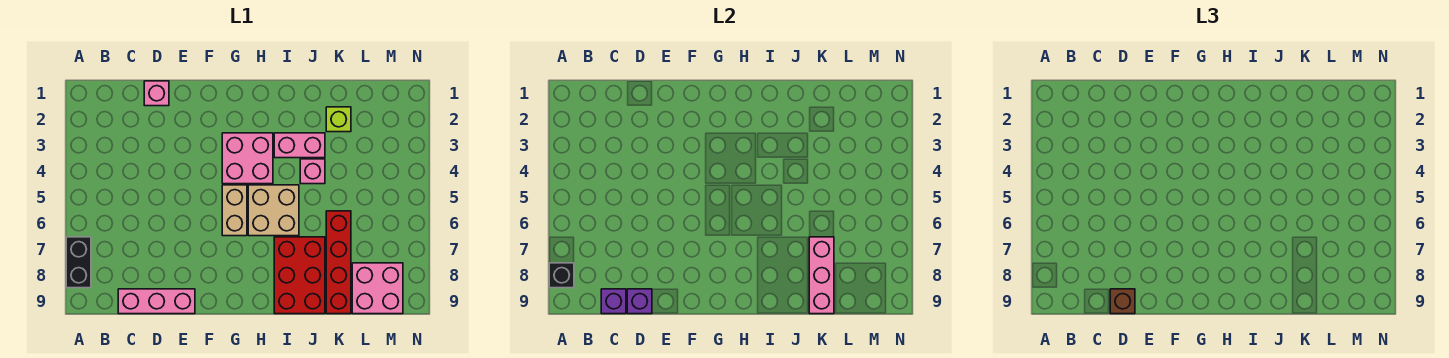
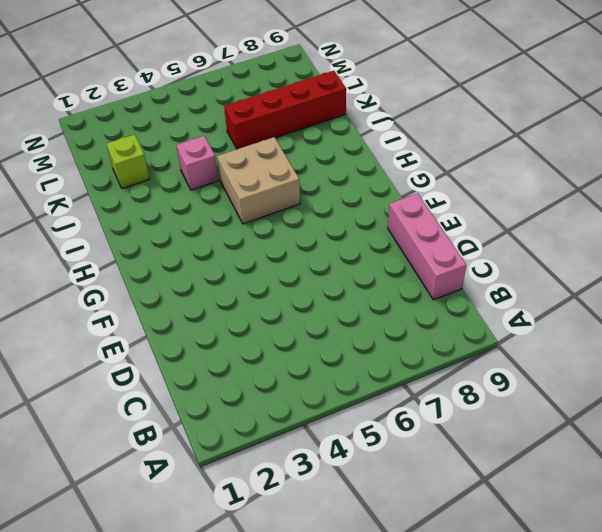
none -> black 1x2 brick [66,237,91,288]
none -> pink 1x1 brick [144,81,169,106]
none -> pink 2x2 brick [222,133,273,184]

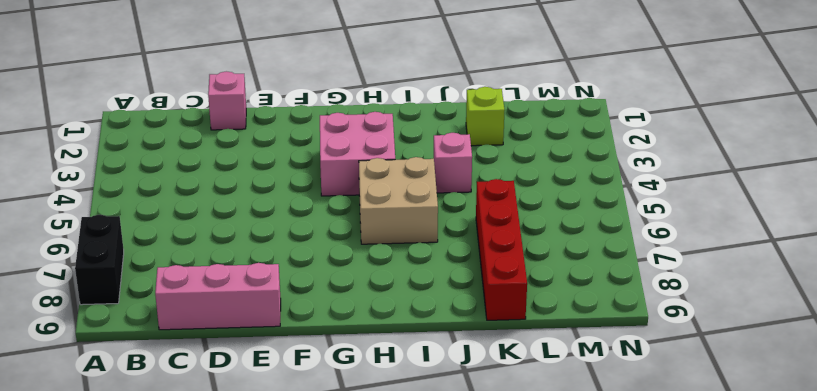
none -> tan 1x2 brick [222,185,247,236]
none -> pink 1x2 brick [274,133,325,158]
none -> red 2x3 brick [274,237,325,314]

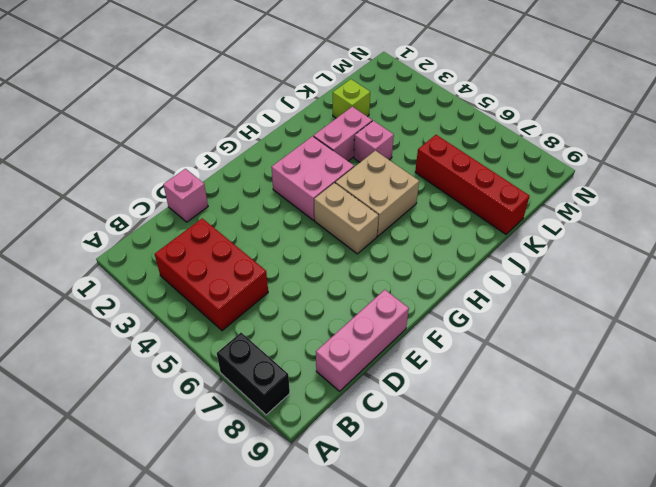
red 2x3 brick [155,218,268,331] -> red 2x3 brick moved to [274,237,325,314]
none -> pink 2x2 brick [352,263,403,314]
none -> black 1x1 brick [549,263,574,288]
none -> purple 1x1 brick [601,289,626,314]

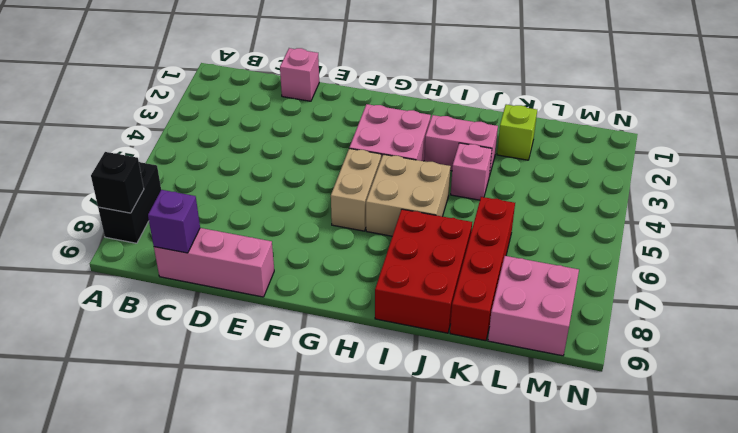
none -> purple 1x1 brick [627,289,652,314]
none -> pink 1x3 brick [809,237,834,314]
none -> brown 1x1 brick [1110,289,1135,314]

